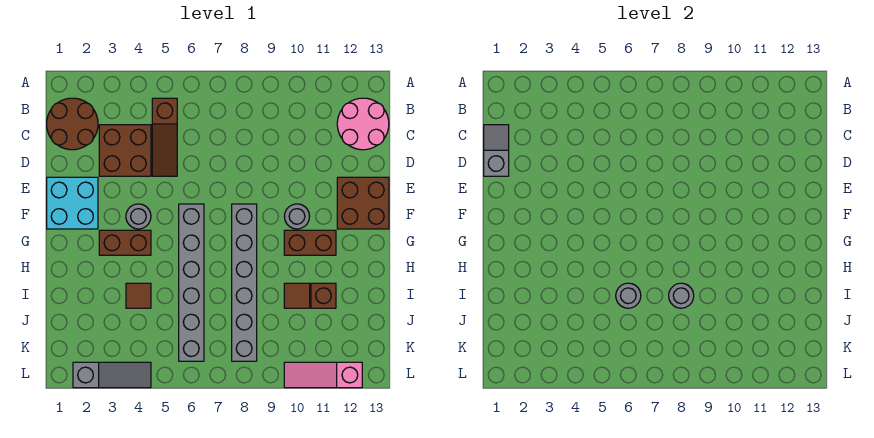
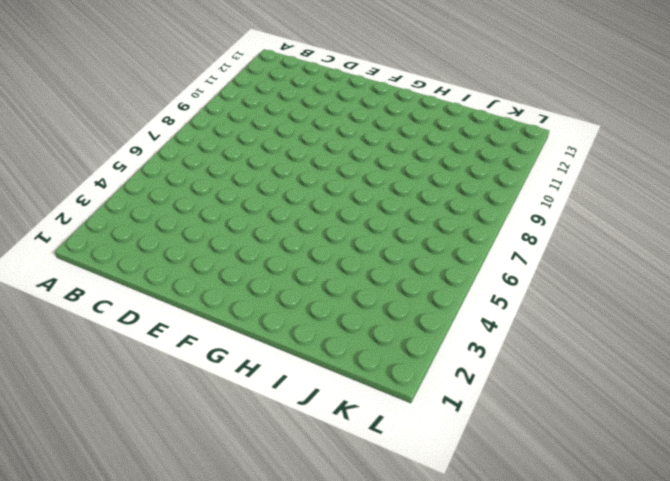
none -> brown 2x2 round brick [47,98,98,150]
none -> brown 1x3 slope [152,98,177,176]
none -> pink 2x2 round brick [337,98,389,150]

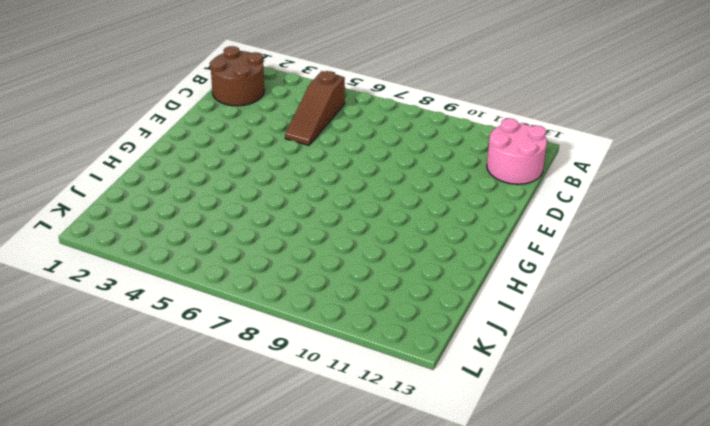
none -> brown 2x2 brick [99,125,151,176]
none -> cyan 2x2 brick [47,177,98,229]
none -> brown 2x2 brick [337,177,389,229]

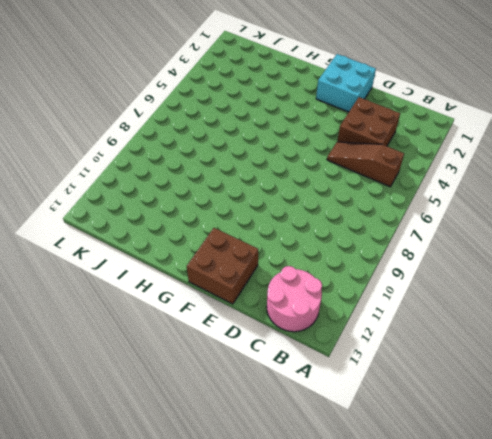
none -> brown 2x2 round brick [47,98,98,150]
none -> grey 1x1 round brick [126,204,151,229]
none -> grey 1x6 brick [179,204,204,361]

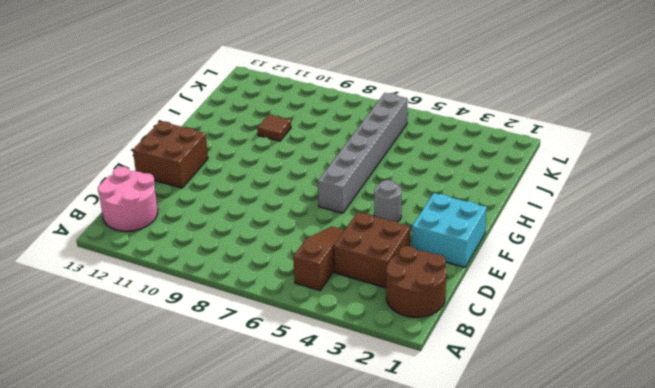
none -> grey 1x6 brick [232,204,257,361]
none -> grey 1x1 round brick [284,204,310,229]
none -> brown 1x2 brick [99,230,151,255]

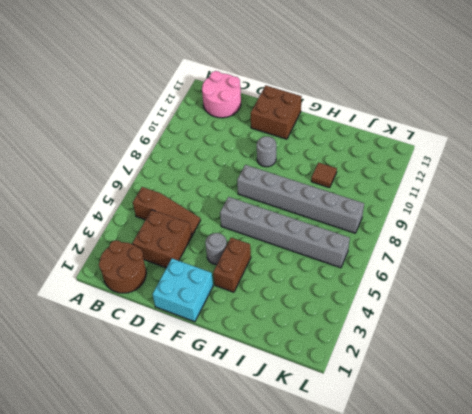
none -> brown 1x2 brick [284,230,336,255]
none -> brown 1x1 tile [126,283,151,308]
none -> brown 1x1 brick [311,283,336,308]

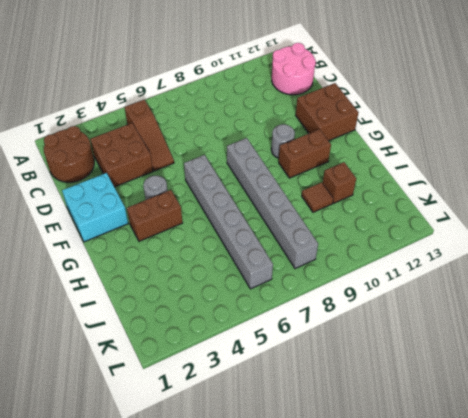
none -> brown 1x1 tile [126,283,151,308]
none -> grey 1x3 slope [73,362,151,388]
none -> pink 1x3 slope [284,362,362,388]

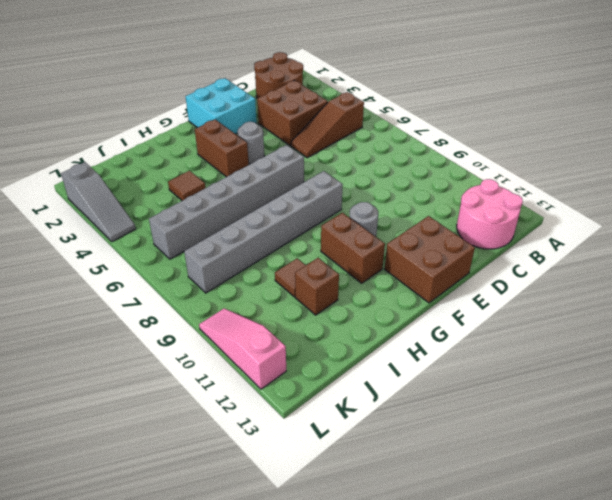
none -> grey 1x2 slope [484,125,509,176]
none -> grey 1x1 round brick [616,283,641,308]
none -> grey 1x1 round brick [669,283,694,308]

